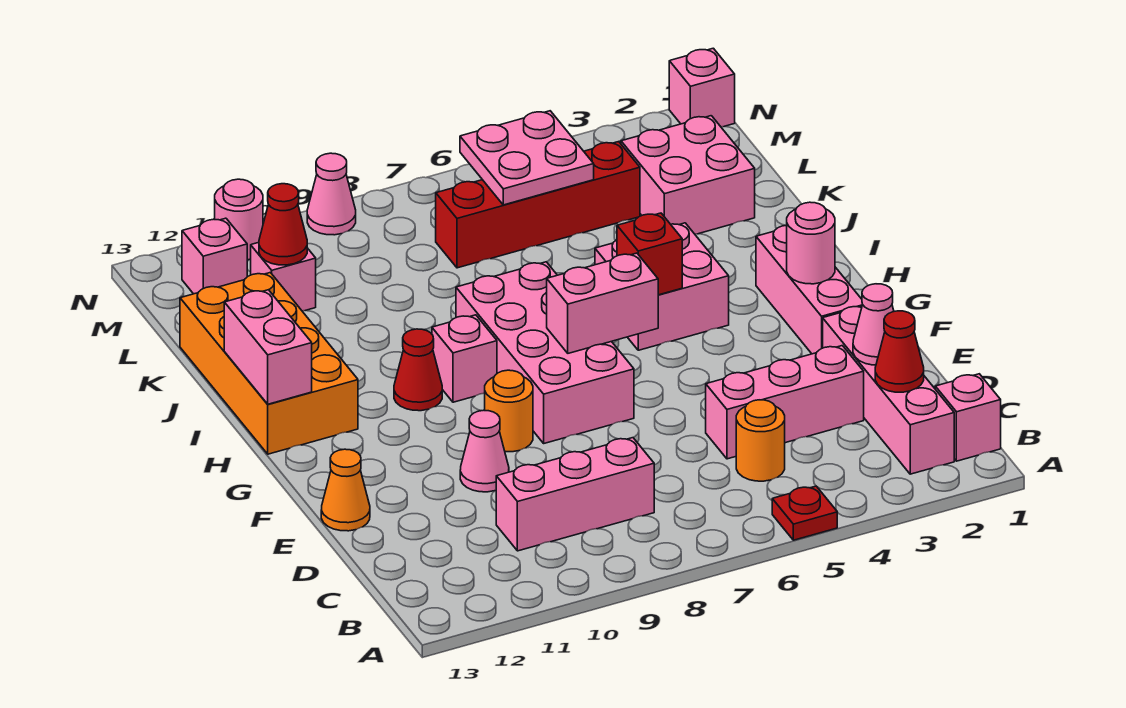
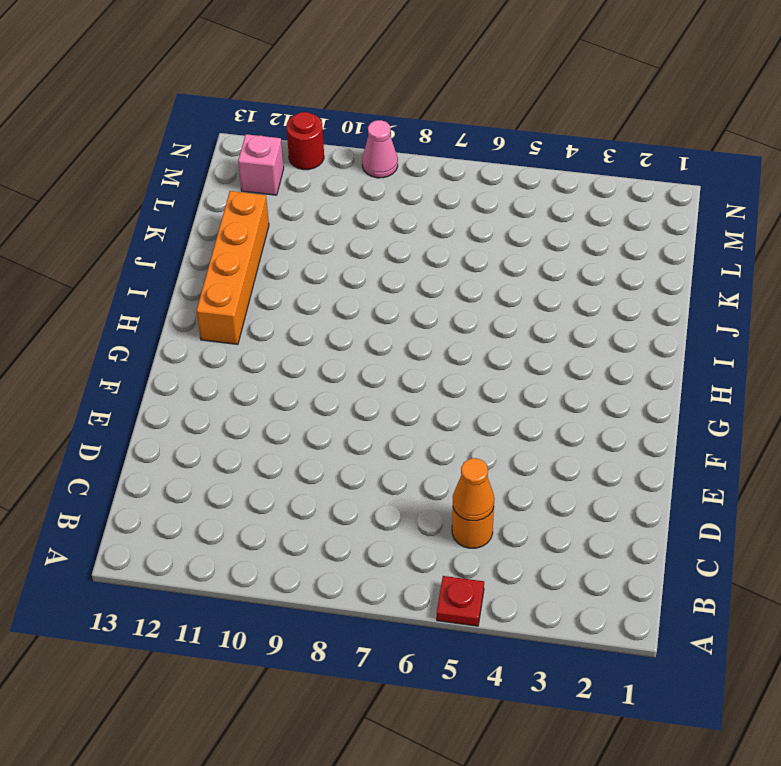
orange 1x1 cone [453,458,494,521] -> orange 1x1 cone moved to [321,449,370,531]
orange 1x4 brick [196,191,269,344] -> orange 2x4 brick [180,273,358,454]
red 1x1 round brick [286,112,324,170] -> pink 1x1 round brick [215,179,263,260]
none -> pink 1x1 brick [935,374,1001,461]
none -> pink 1x4 brick [823,307,954,474]
none -> pink 1x3 brick [496,438,654,551]
none -> pink 1x3 brick [706,346,864,459]

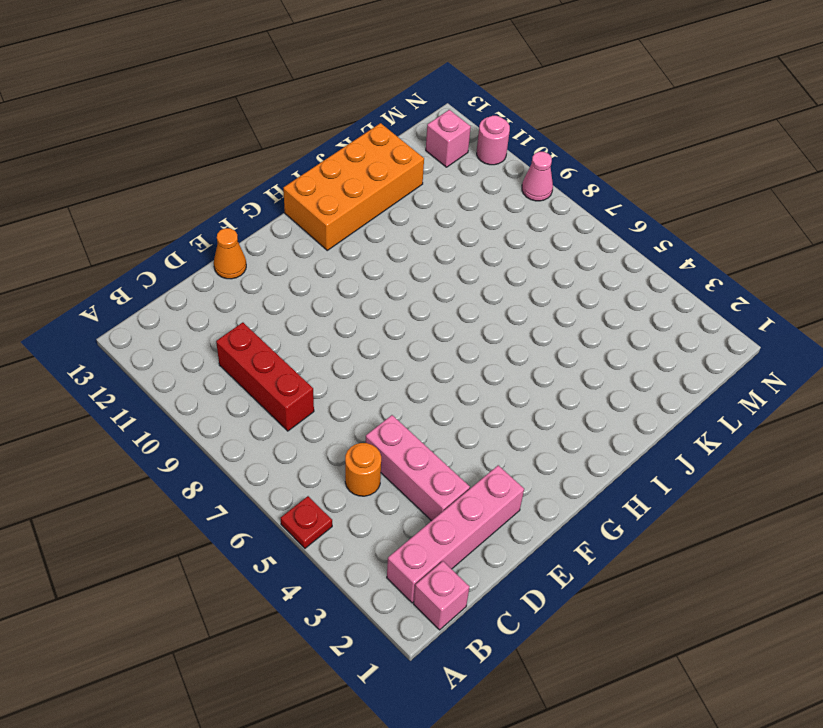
red 1x3 brick [216,322,314,431] -> pink 1x3 brick [496,438,654,551]
none -> pink 1x1 cone [460,410,509,492]
none -> pink 1x3 brick [756,225,863,354]
none -> pink 2x4 brick [456,262,634,443]
none -> orange 1x1 round brick [485,370,533,452]

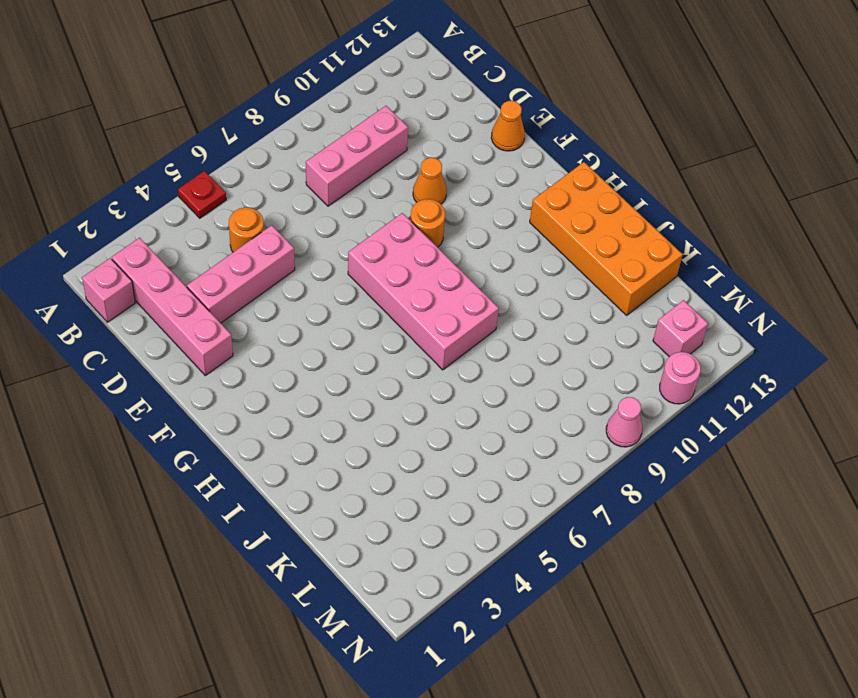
orange 1x1 cone [413,158,447,204] -> pink 1x1 cone [460,410,509,492]
none -> pink 1x3 brick [756,225,863,354]
none -> pink 2x2 brick [595,223,729,350]
none -> pink 1x1 brick [432,315,497,402]
none -> red 1x1 cone [394,329,442,411]

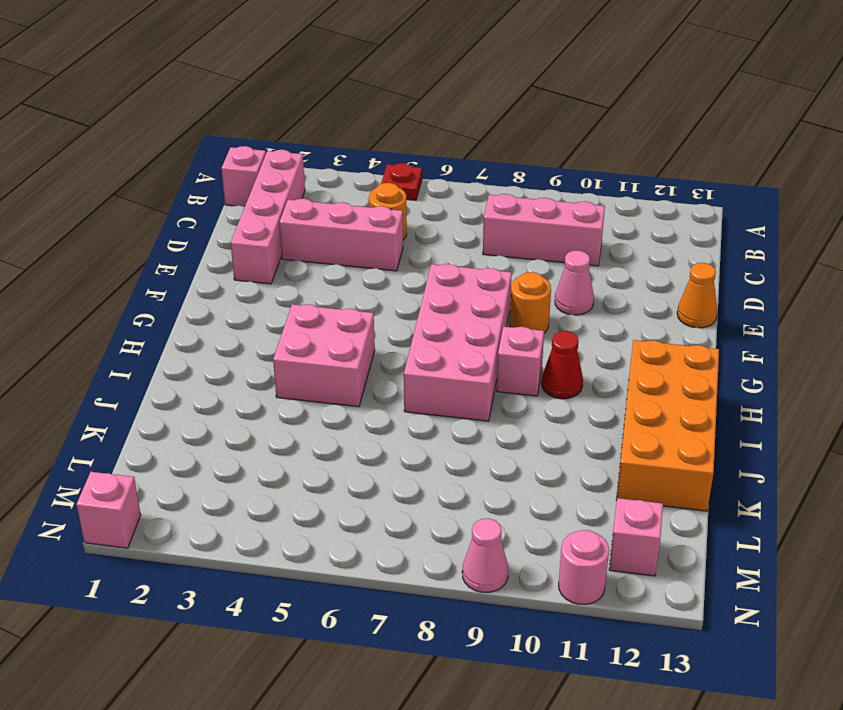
none -> pink 1x3 brick [756,225,863,354]
none -> pink 2x2 brick [621,116,755,234]
none -> red 1x4 brick [436,142,640,268]
none -> pink 1x1 brick [251,242,316,311]

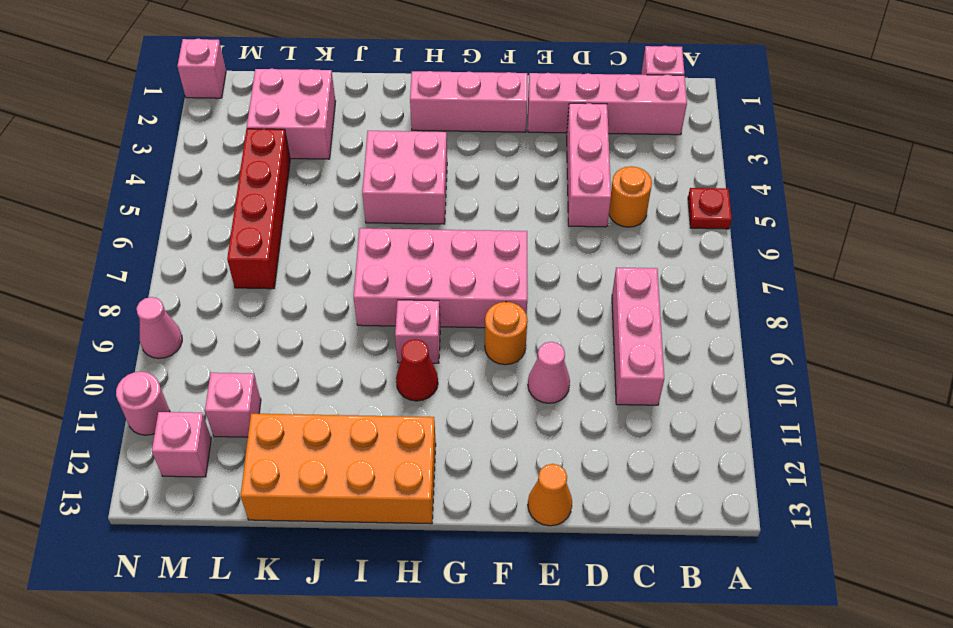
none -> red 1x1 cone [875,311,924,392]
none -> pink 1x1 cone [853,284,894,365]
none -> pink 1x1 round brick [787,202,835,284]
none -> pink 1x2 brick [547,253,658,353]

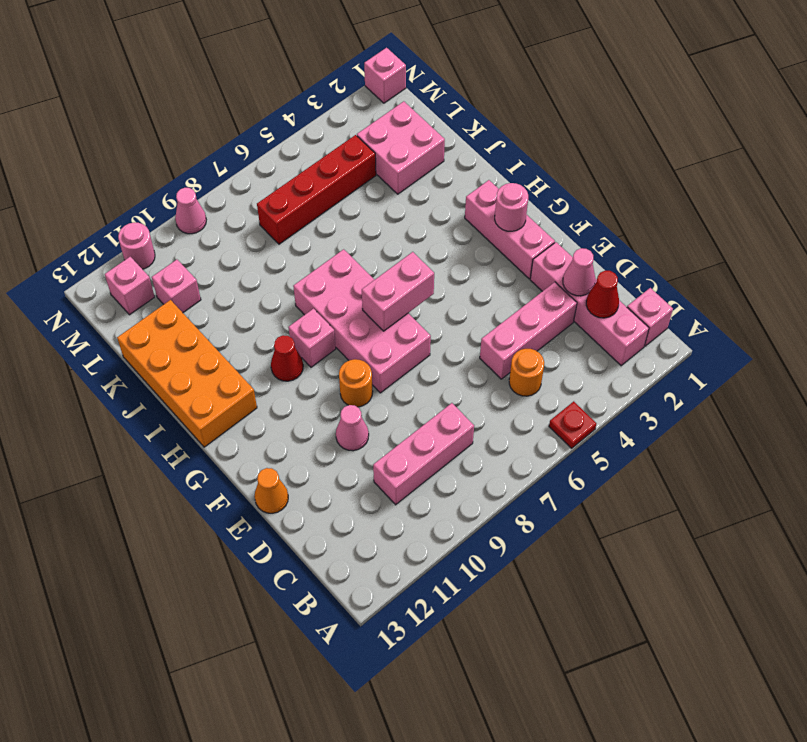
none -> pink 2x2 brick [595,223,729,350]
none -> red 1x1 brick [617,213,682,295]
none -> pink 1x2 brick [224,290,312,404]
none -> pink 2x2 plate [460,111,594,205]

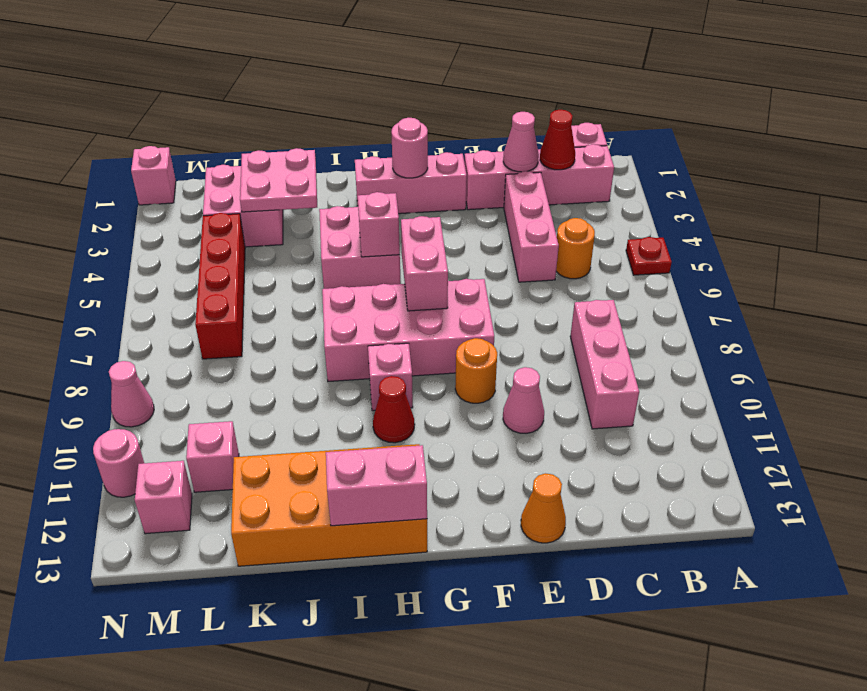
pink 1x1 brick [358,192,400,257] -> red 1x1 brick [617,213,682,295]
pink 2x2 plate [240,148,317,212] -> pink 2x2 plate moved to [460,111,594,205]
none -> red 1x1 cone [259,184,307,265]

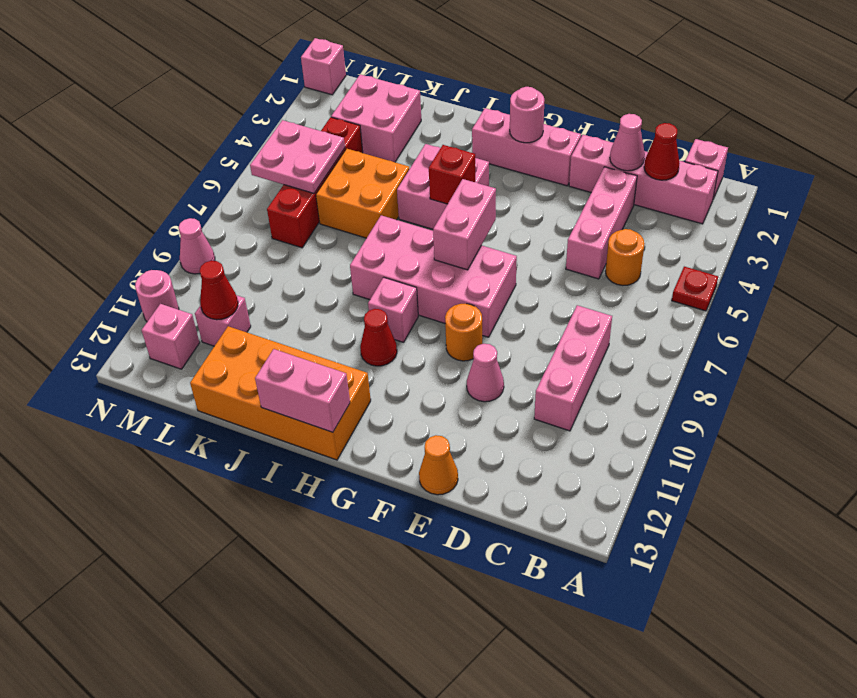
orange 2x2 brick [316,149,409,238] -> none

